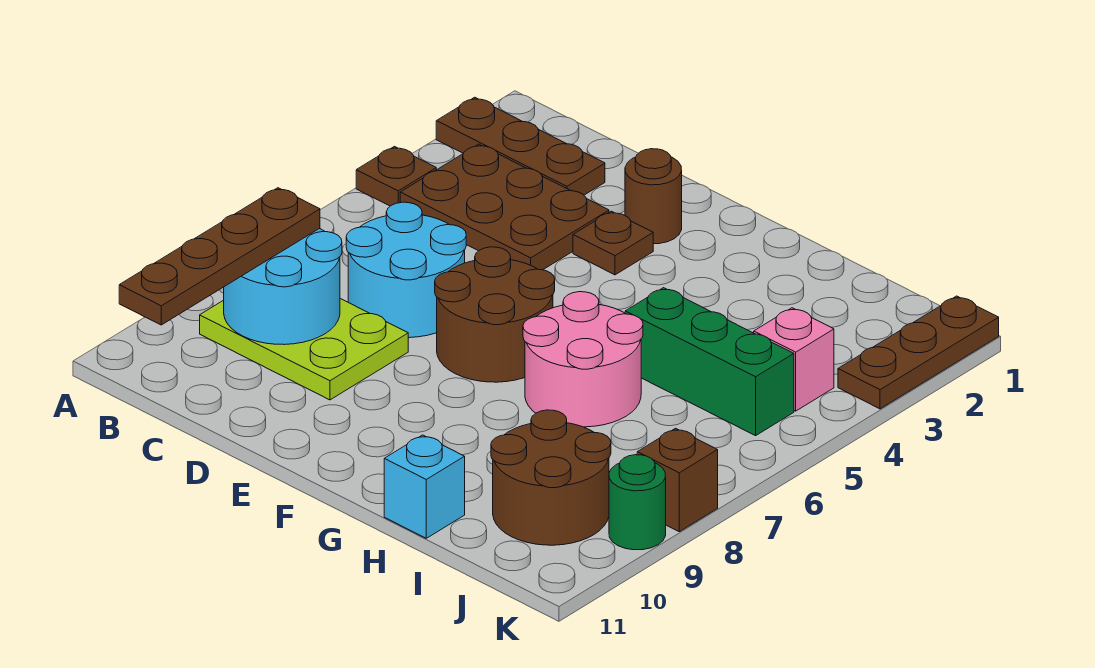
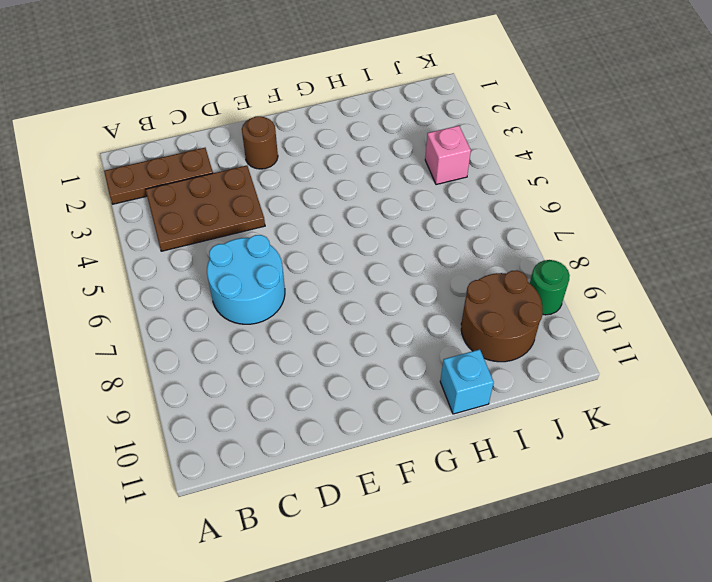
none -> brown 1x1 plate [356,146,436,206]
none -> lime 2x3 plate [200,299,408,400]
none -> brown 1x1 plate [573,211,653,275]

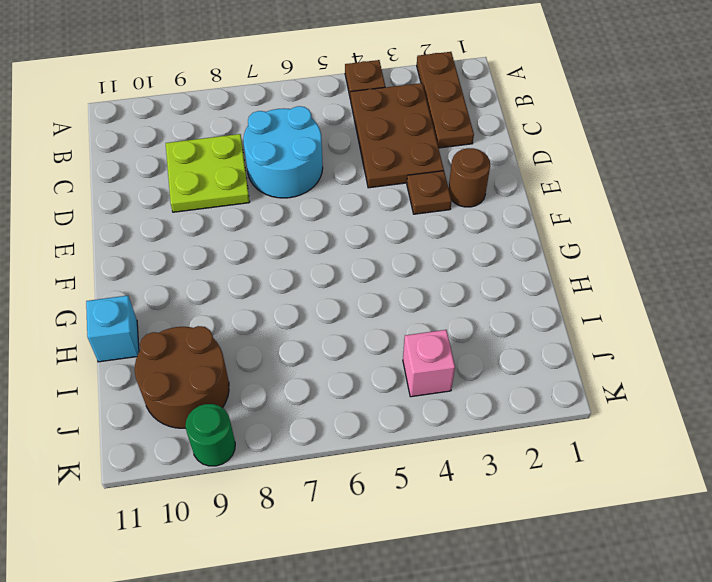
lime 2x2 plate [166,134,250,212] -> lime 2x3 plate [200,299,408,400]
none -> brown 2x2 round brick [435,247,555,382]
none -> pink 2x2 round brick [523,292,643,427]
none -> green 1x3 brick [625,288,794,436]

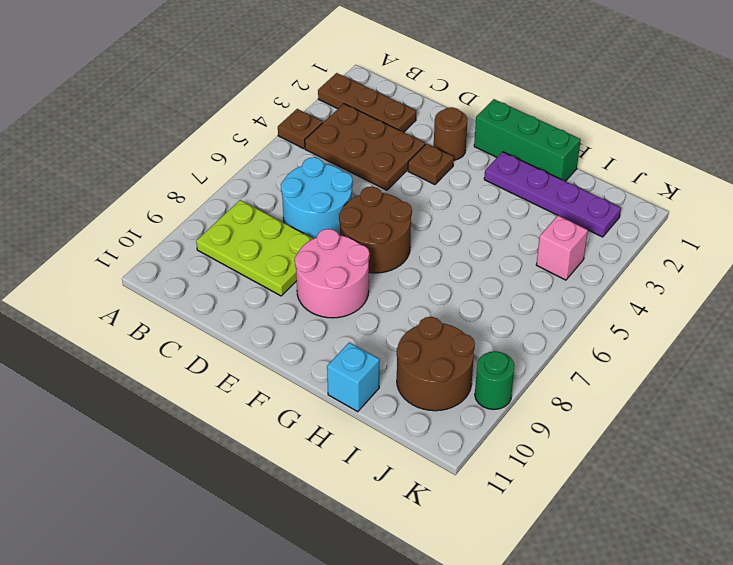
pink 2x2 round brick [295,229,370,318] -> pink 2x2 round brick moved to [523,292,643,427]
green 1x3 brick [474,99,581,181] -> green 1x3 brick moved to [625,288,794,436]
purple 1x4 plate [484,152,621,237] -> none
none -> brown 1x3 plate [838,296,999,409]
none -> brown 1x1 brick [637,428,718,532]
none -> cyan 2x2 round brick [224,229,342,345]

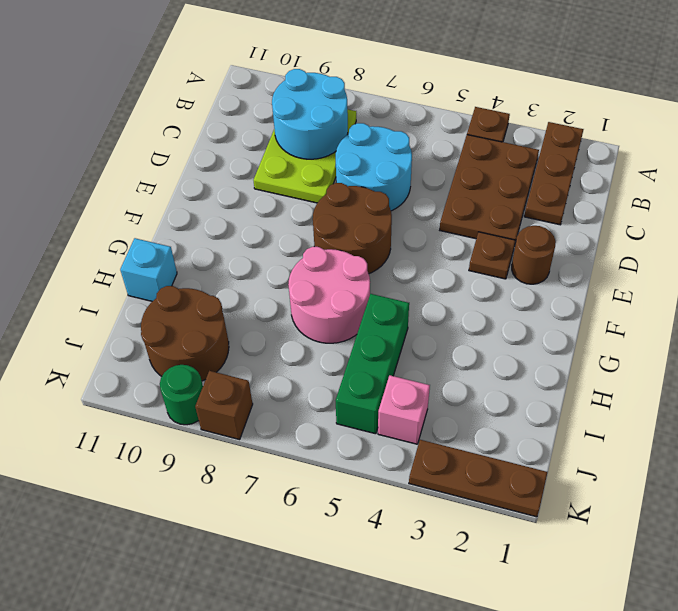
none -> brown 1x4 plate [119,188,320,325]

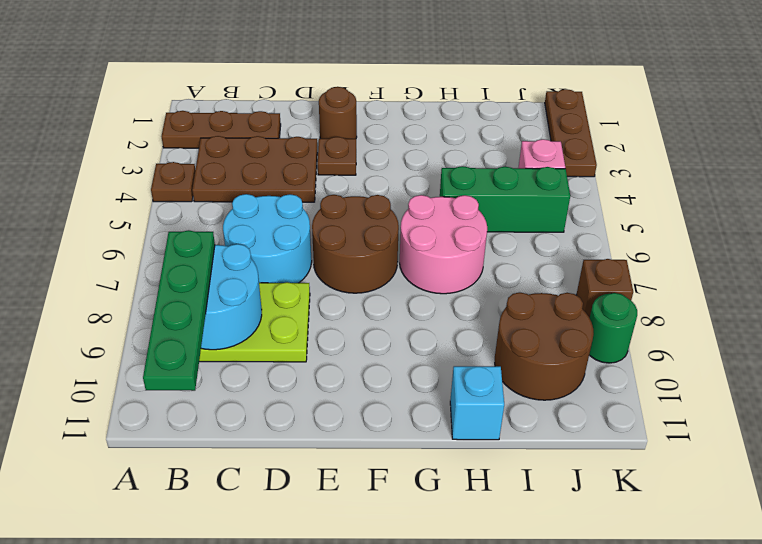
green 1x4 plate [143,230,215,391] -> brown 1x4 plate [119,188,320,325]

